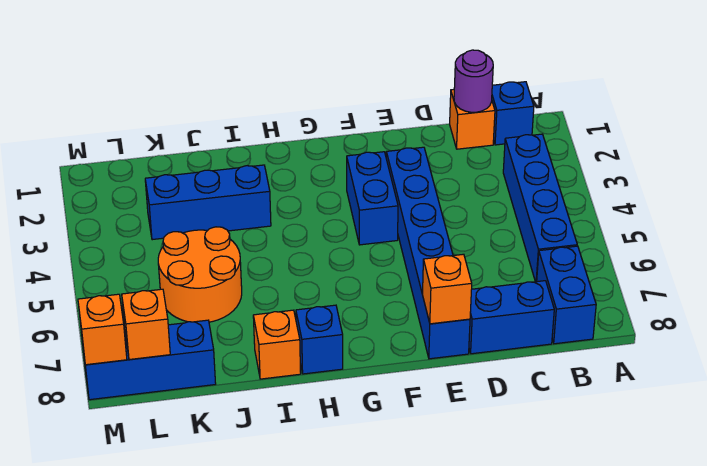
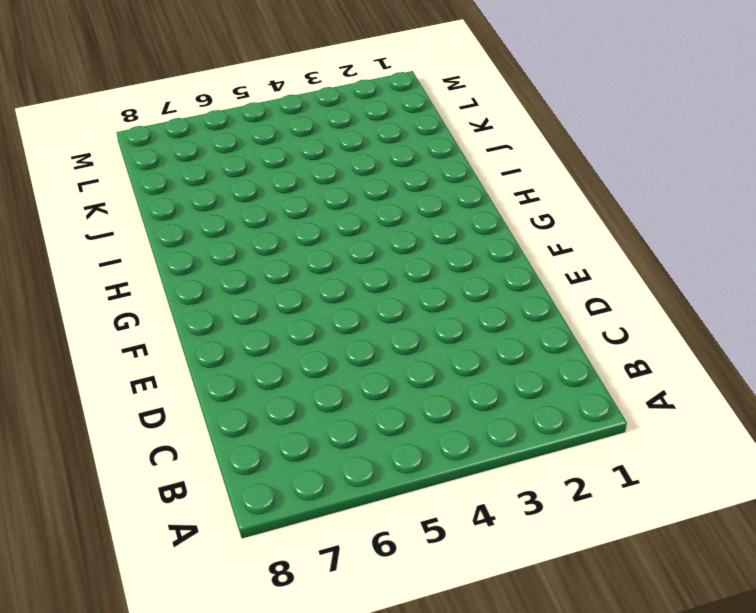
none -> blue 1x1 brick [492,82,534,145]
none -> blue 1x4 brick [503,134,577,282]
none -> blue 1x2 brick [537,246,596,344]

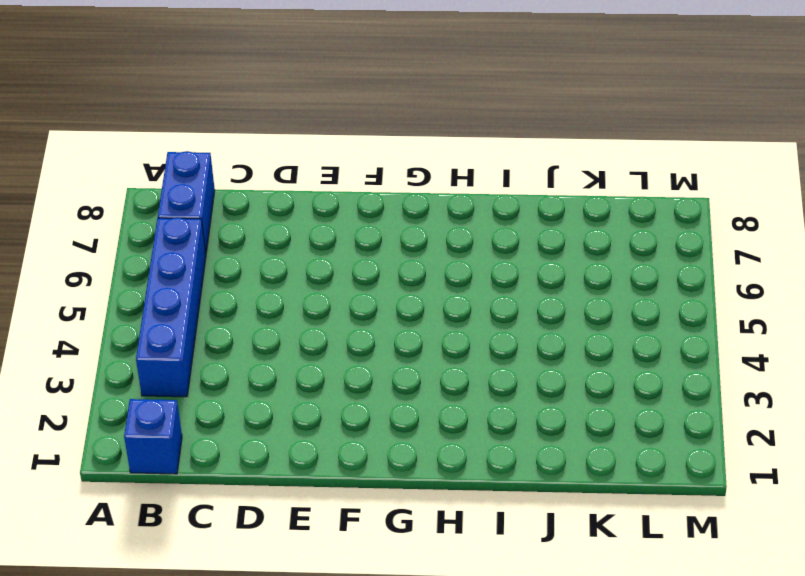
none -> orange 1x1 brick [450,89,495,149]
none -> blue 1x2 brick [469,281,554,354]
none -> blue 1x6 brick [386,147,470,359]

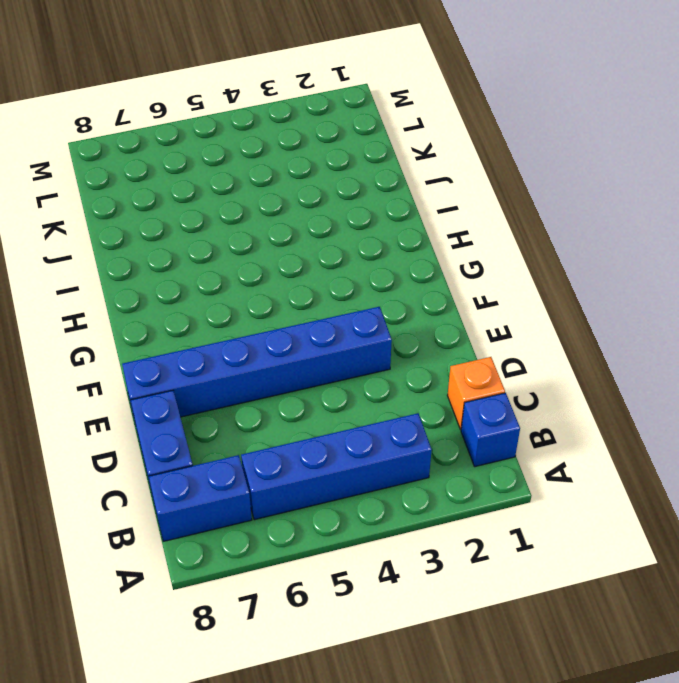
none -> blue 1x2 brick [347,152,398,245]
none -> blue 1x1 brick [296,305,343,374]
none -> blue 1x3 brick [145,165,271,240]

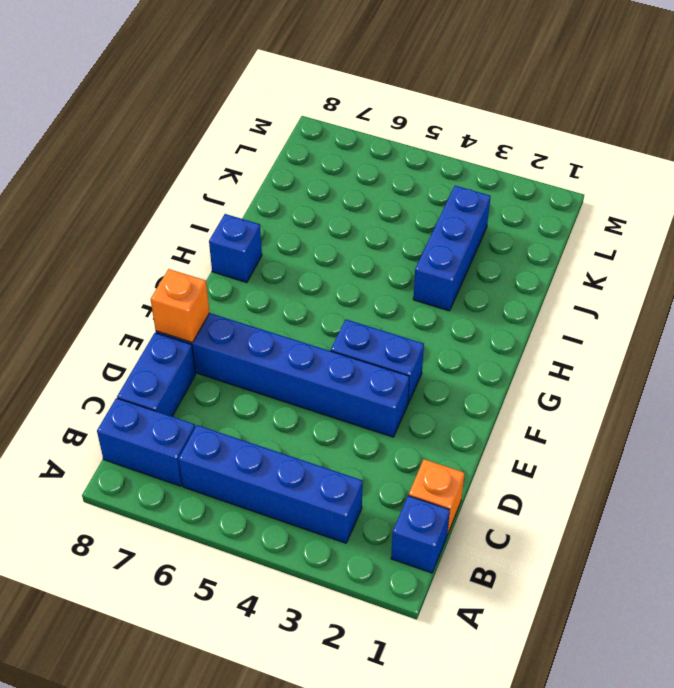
none -> orange 1x1 brick [253,310,301,379]
none -> orange 2x2 round brick [158,227,242,322]
none -> blue 1x3 brick [83,320,216,400]

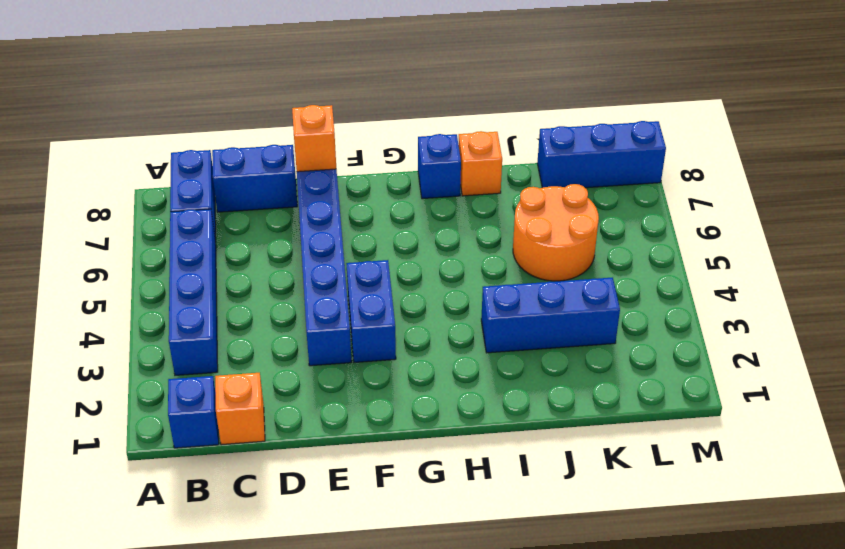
none -> purple 1x1 round brick [454,50,493,112]
none -> orange 1x1 brick [122,289,170,360]
none -> orange 1x1 brick [78,294,127,365]

